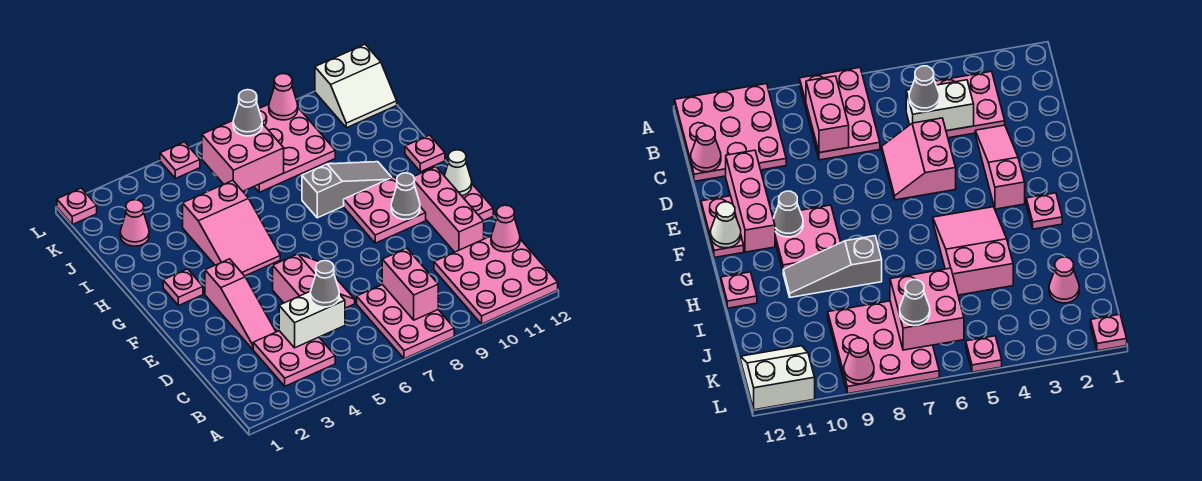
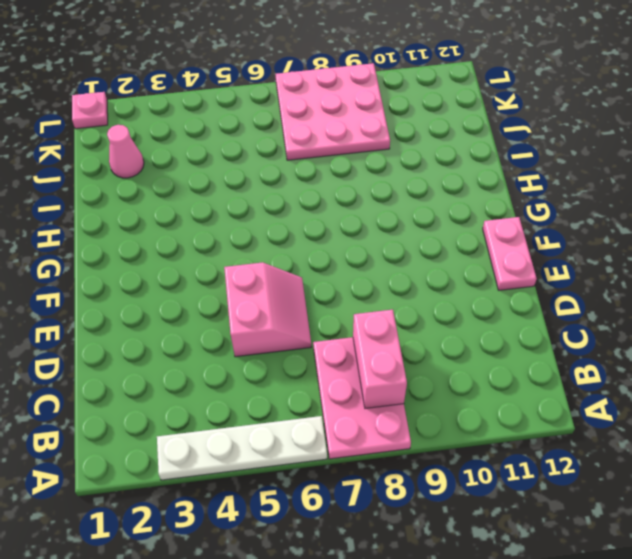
white 1x4 plate [157,416,327,480] -> none
none -> pink 3x3 plate [434,236,558,324]
none -> pink 2x2 plate [253,331,335,386]
none -> pink 1x3 slope [205,259,276,349]

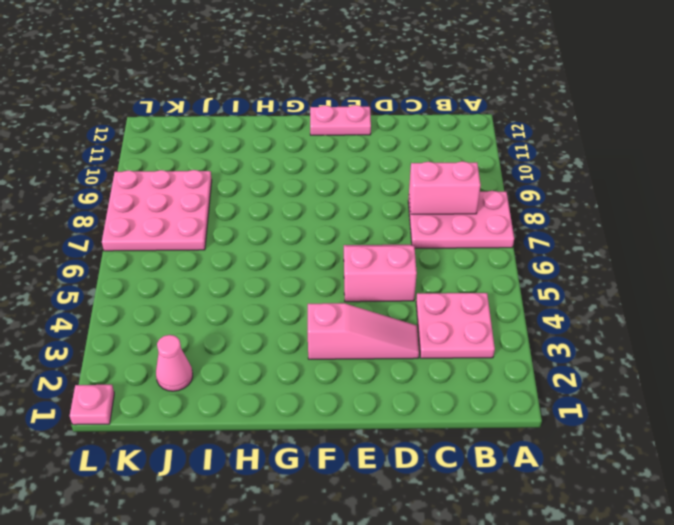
none -> pink 3x3 plate [434,236,558,324]
none -> pink 1x3 brick [414,167,484,252]
none -> pink 2x2 plate [344,177,426,243]

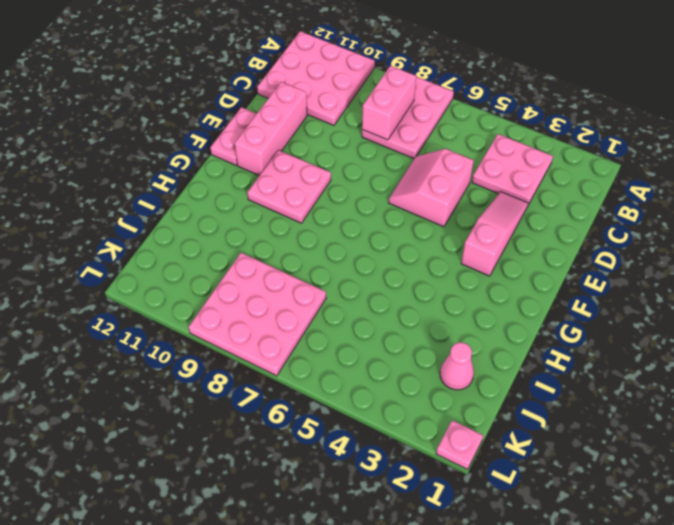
none -> pink 1x1 plate [163,269,203,306]
none -> pink 2x3 slope [183,181,280,276]
none -> grey 1x3 slope [302,162,392,218]

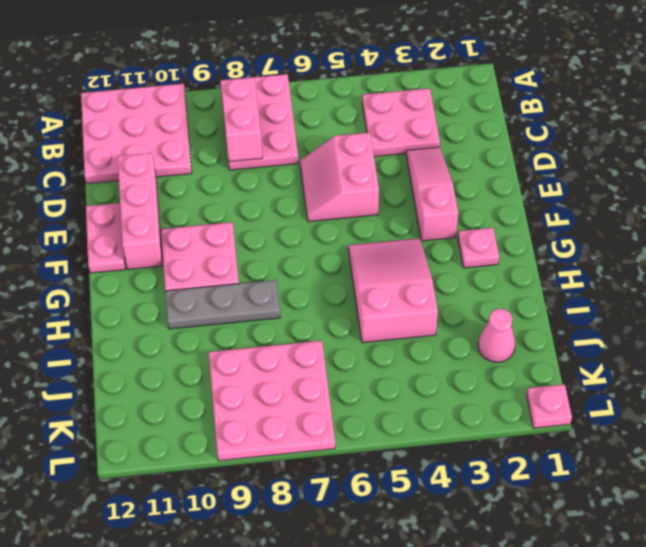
grey 1x3 plate [165,280,280,329] -> grey 1x3 slope [302,162,392,218]
none -> pink 1x1 plate [405,135,445,172]
none -> white 2x2 slope [315,44,397,128]
none -> pink 1x1 plate [160,142,200,178]

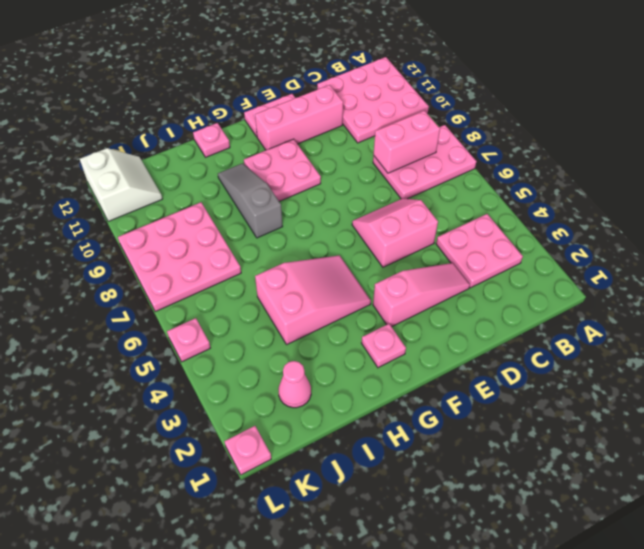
none -> white 1x2 brick [279,292,345,348]
none -> pink 1x1 cone [491,205,520,252]
none -> grey 1x1 cone [391,173,420,219]

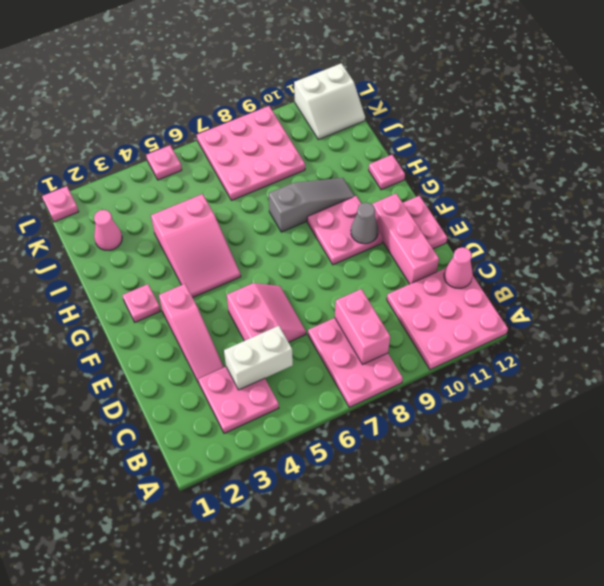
none -> white 1x1 cone [445,150,472,196]
none -> pink 2x2 brick [202,121,284,191]
none -> pink 1x1 cone [269,74,298,120]

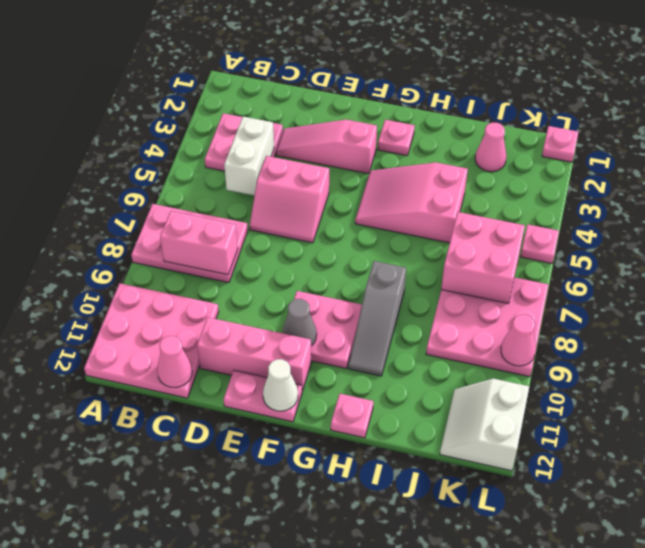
none -> grey 1x1 cone [310,261,339,307]
none -> grey 1x1 cone [233,90,262,136]

